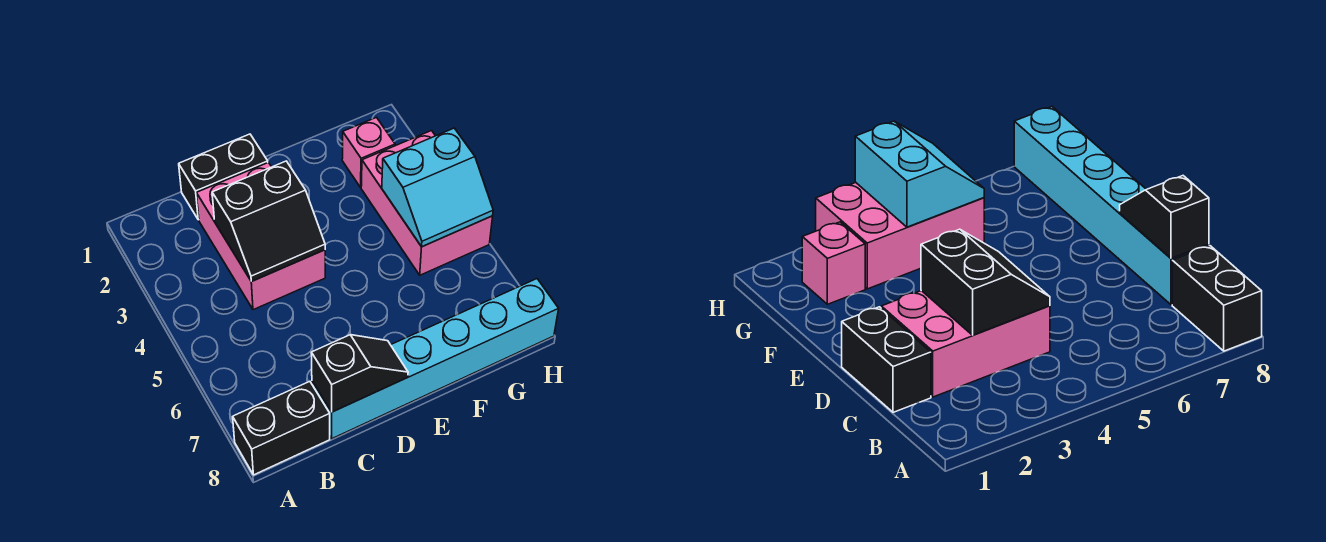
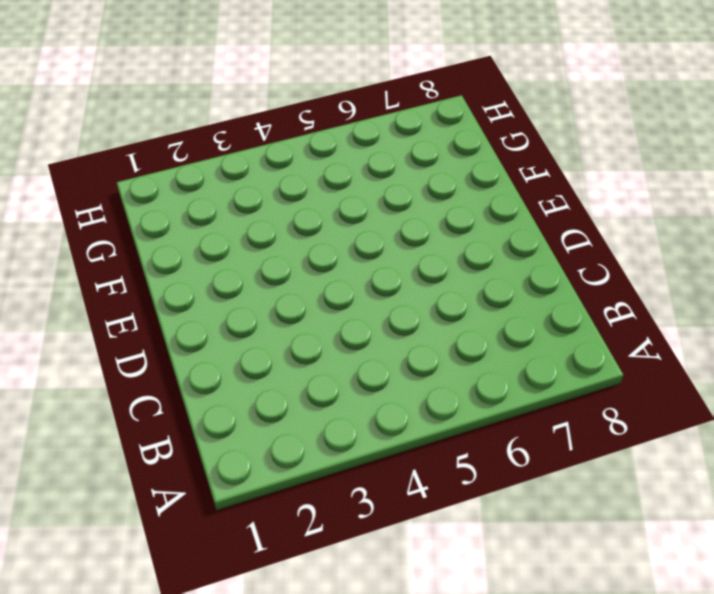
none -> black 1x2 brick [233,381,330,475]
none -> black 1x2 brick [179,134,268,220]

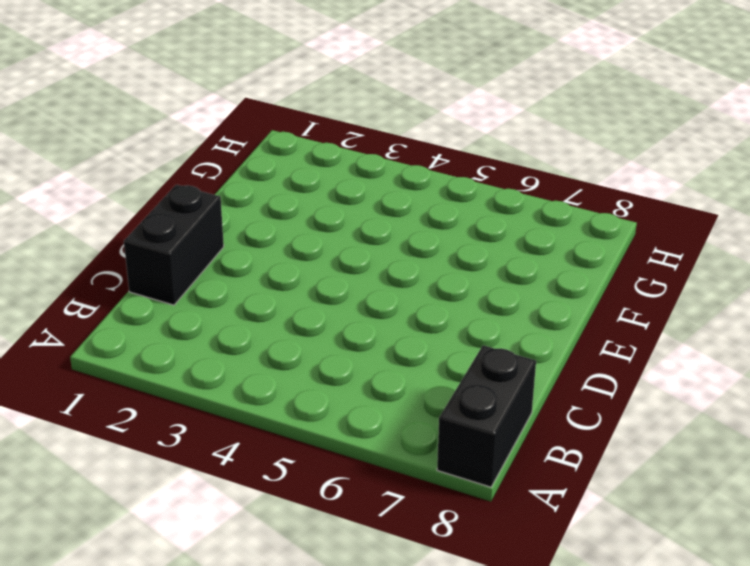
none -> pink 2x3 brick [197,163,325,310]
none -> cyan 1x6 brick [312,279,559,439]

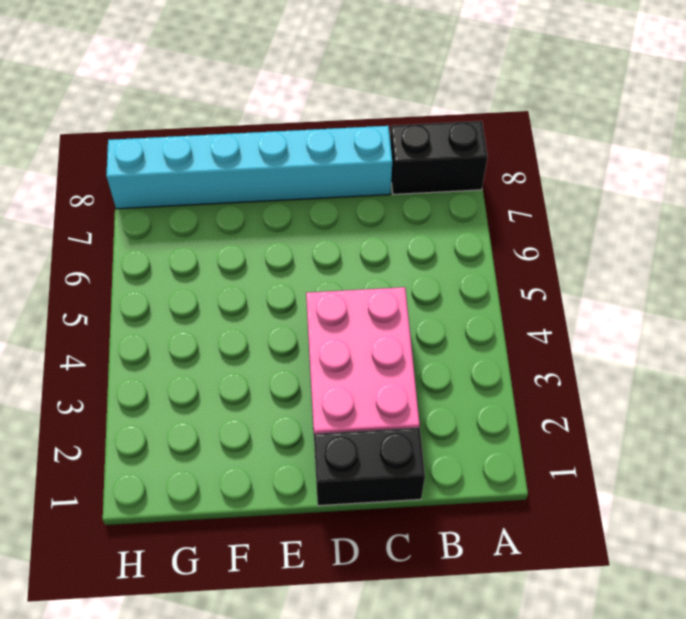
none -> pink 1x1 brick [342,117,395,187]
none -> pink 2x3 brick [361,131,493,275]

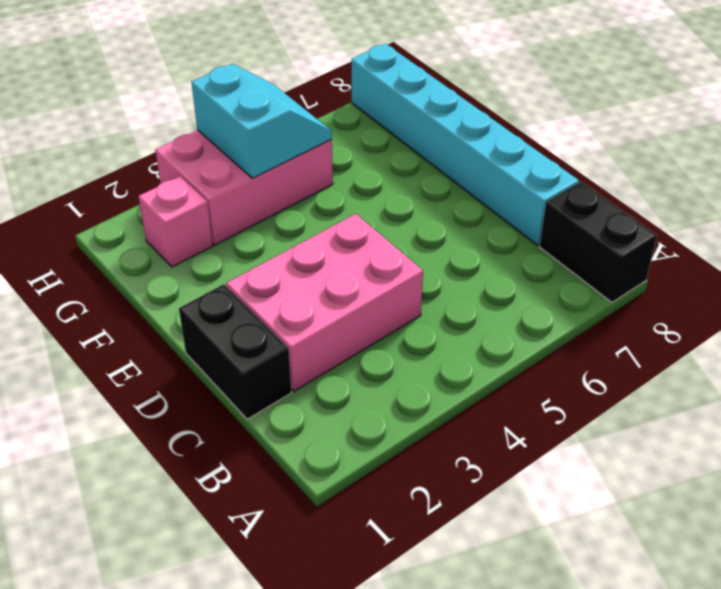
none -> black 2x2 slope [212,161,325,282]
none -> black 1x2 slope [311,335,408,412]

